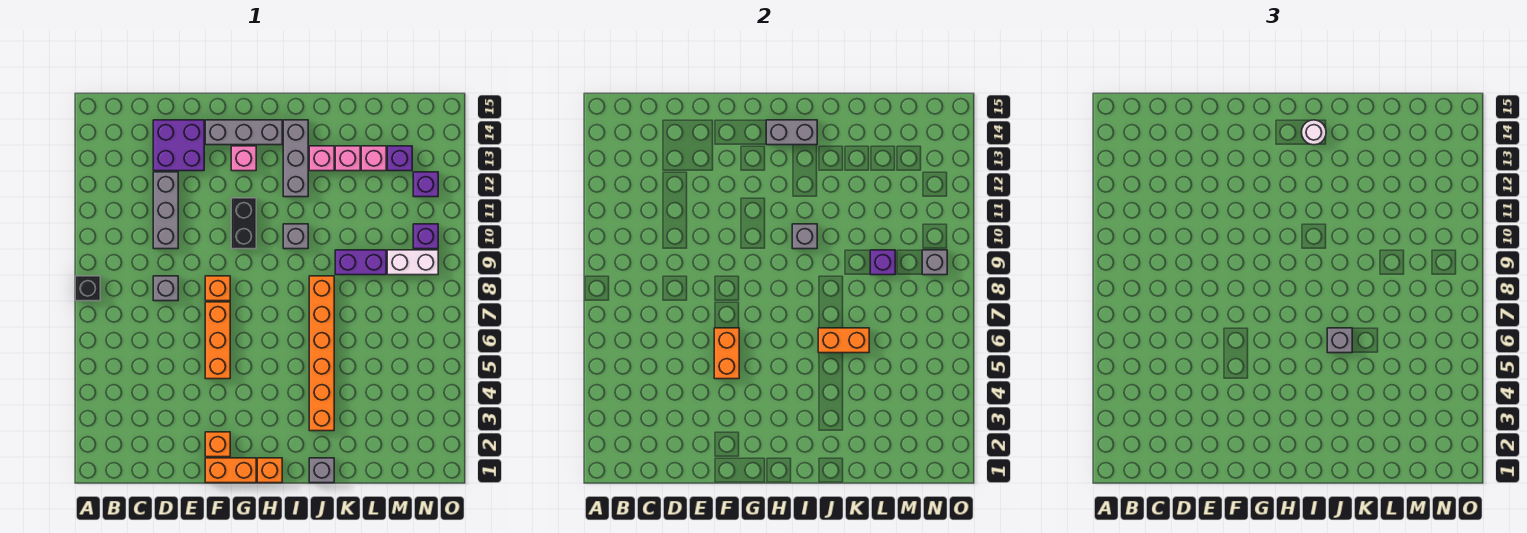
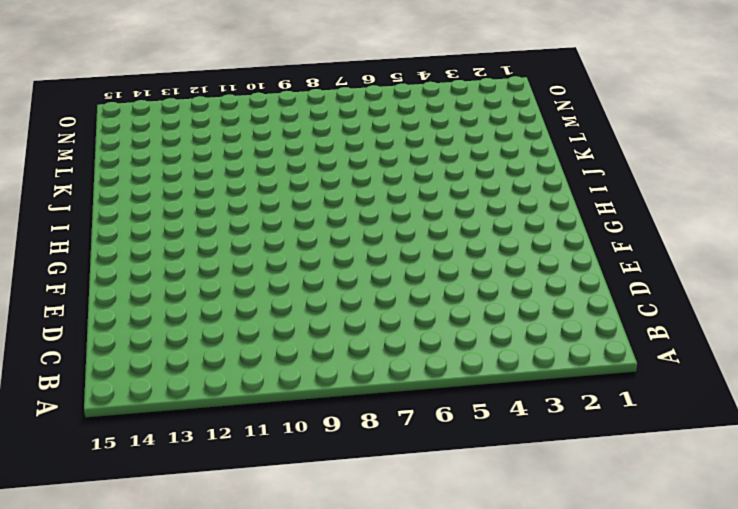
none -> black 1x1 brick [75,276,100,301]
none -> grey 1x1 brick [153,276,178,301]
none -> grey 1x3 brick [153,172,178,249]
none -> purple 2x2 brick [153,120,204,171]

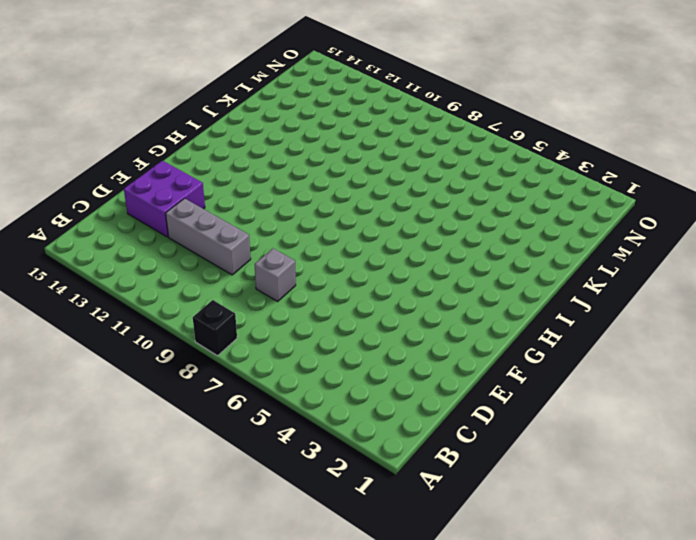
none -> orange 1x2 brick [205,458,256,483]
none -> orange 1x1 brick [205,432,230,457]
none -> orange 1x3 brick [205,302,230,379]
none -> orange 1x1 brick [205,276,230,301]

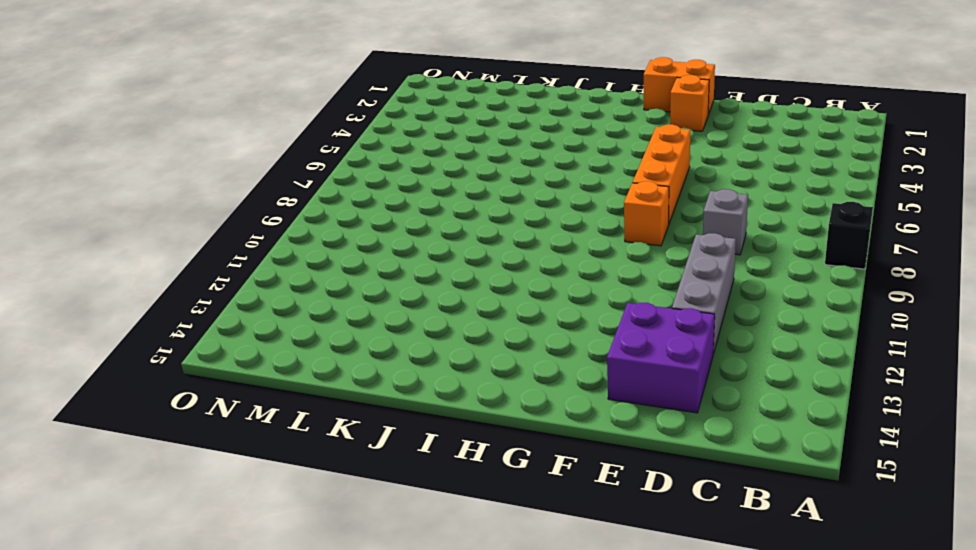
none -> grey 1x3 brick [205,120,282,145]
none -> black 1x2 brick [231,198,256,249]
none -> pink 1x1 brick [231,146,256,171]
none -> orange 1x1 brick [257,458,282,483]

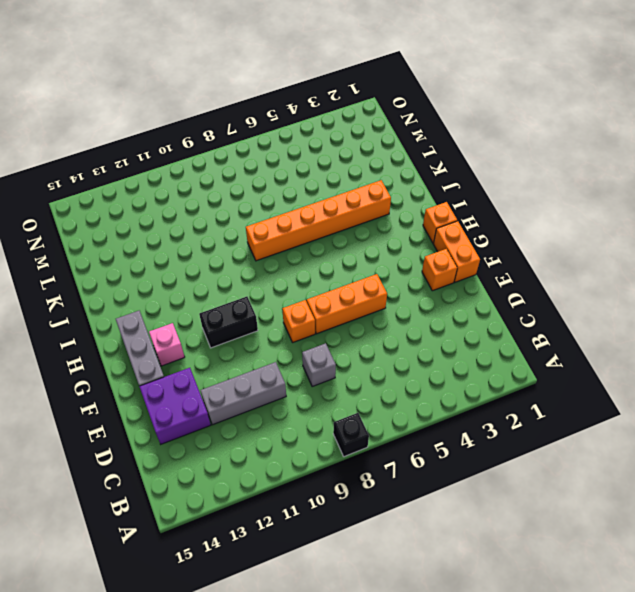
none -> grey 1x1 brick [283,224,308,249]
none -> grey 1x3 brick [283,120,308,197]
none -> grey 1x1 brick [309,458,334,483]
none -> pink 1x1 brick [309,146,334,171]

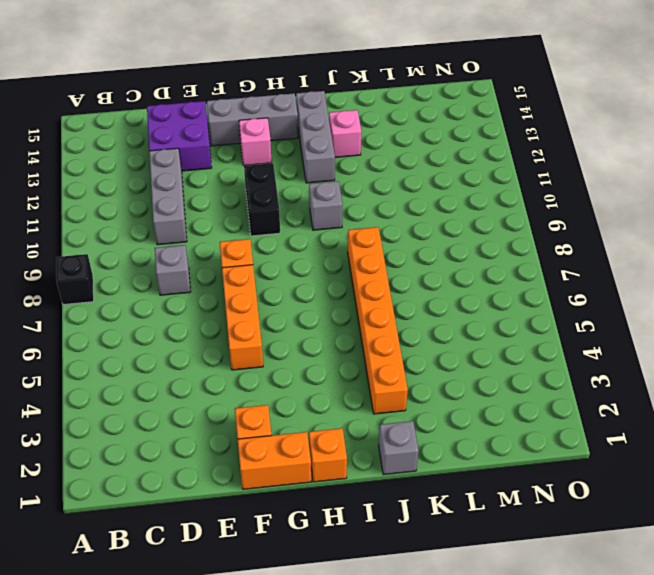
none -> purple 1x2 brick [335,250,386,275]
none -> pink 1x1 brick [335,146,360,171]
none -> pink 1x1 brick [361,146,386,171]
none -> white 1x2 brick [387,250,438,275]

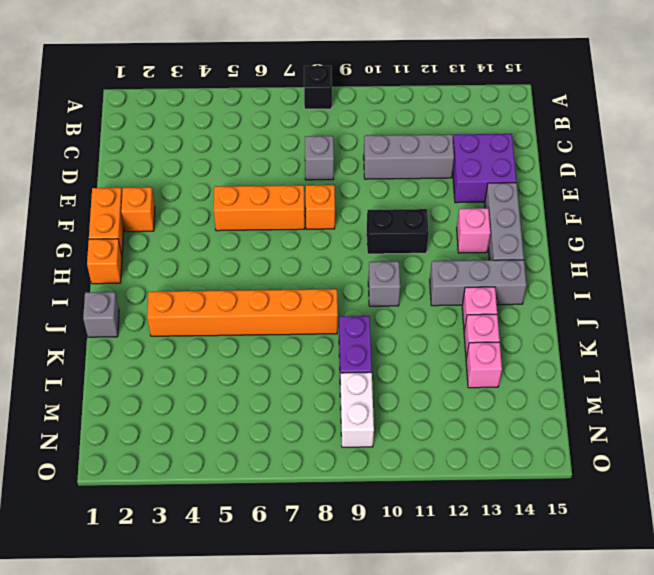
none -> purple 1x1 brick [387,146,412,171]
none -> purple 1x1 brick [413,224,438,249]
none -> purple 1x1 brick [413,172,438,197]
none -> orange 1x2 brick [714,328,739,379]

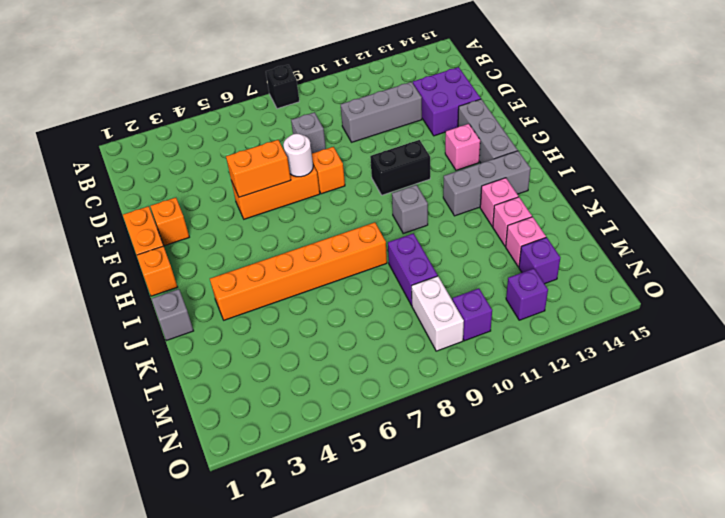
white 1x1 round brick [283,134,313,177] -> white 1x1 round brick moved to [1302,120,1326,145]
none -> grey 1x2 brick [766,120,817,145]
none -> grey 1x1 brick [792,224,817,249]
none -> orange 1x2 brick [818,328,869,353]
none -> purple 1x1 brick [870,250,895,275]

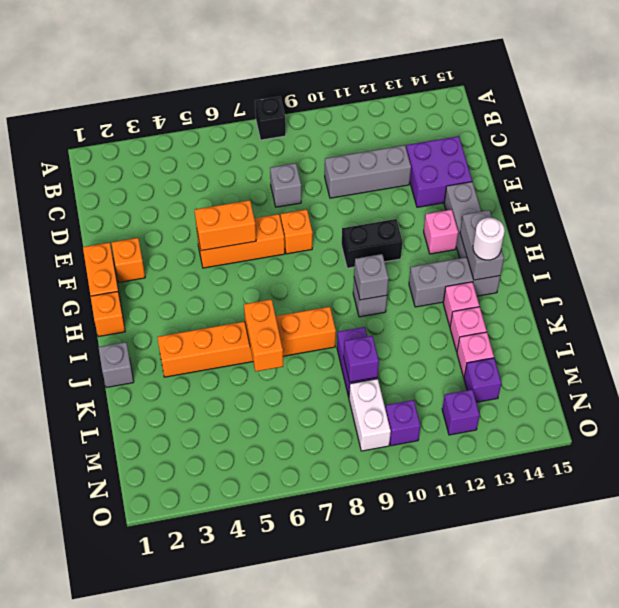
none -> grey 1x1 brick [922,250,947,275]
none -> grey 1x1 brick [1327,328,1352,353]

